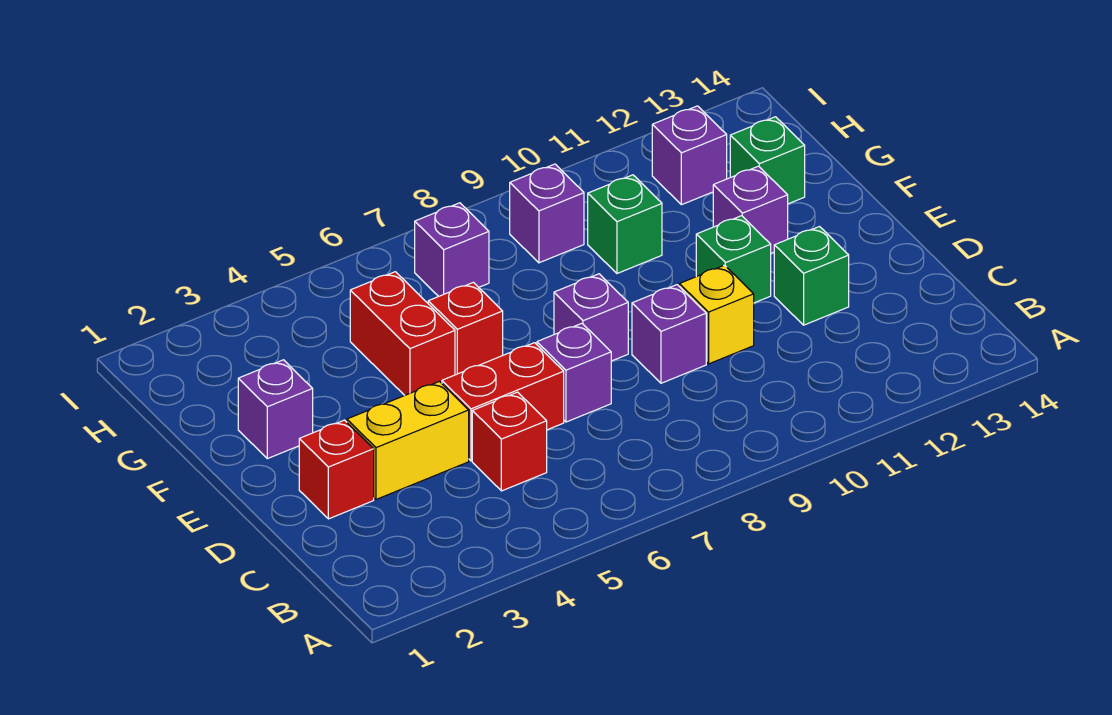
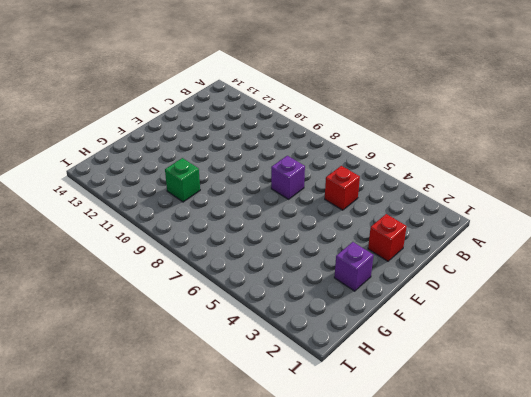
none -> yellow 1x2 brick [347,381,469,499]
none -> red 1x2 brick [442,343,564,461]
none -> purple 1x1 brick [632,285,706,383]

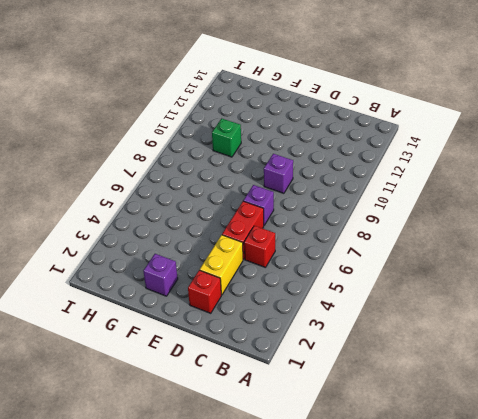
none -> yellow 1x1 brick [679,265,754,364]
none -> green 1x1 brick [774,227,849,325]
none -> purple 1x1 brick [554,274,628,361]

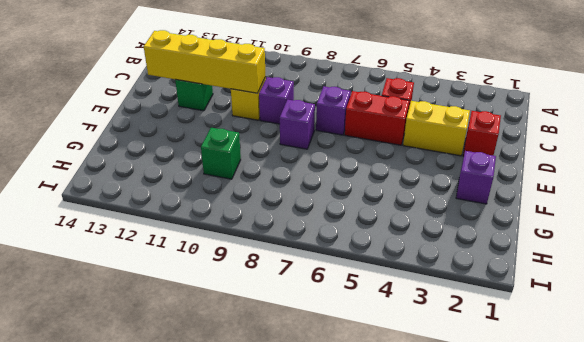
yellow 1x4 brick [144,30,266,93] -> none
none -> green 1x1 brick [696,216,771,303]
none -> red 1x2 brick [350,272,455,395]
none -> red 1x1 brick [428,282,503,375]

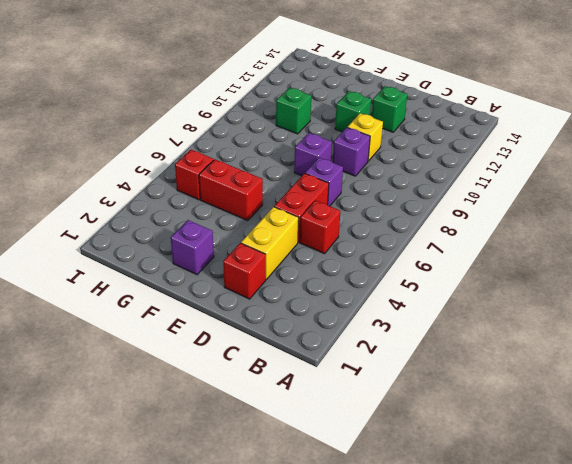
red 1x1 brick [175,150,214,200] -> red 1x1 brick moved to [428,282,503,375]
none -> purple 1x1 brick [713,166,788,253]
none -> green 1x1 brick [730,117,805,204]
none -> purple 1x1 brick [415,203,489,296]

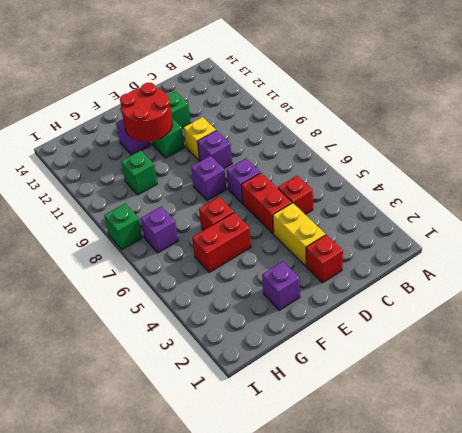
red 2x2 round brick [120,83,172,142] -> none
green 1x1 brick [104,204,142,250] -> green 1x1 brick moved to [730,117,805,204]
none -> purple 1x1 brick [510,164,584,263]
none -> purple 1x1 brick [652,106,727,205]

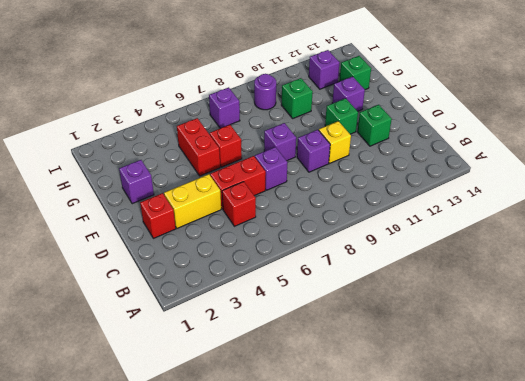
purple 1x1 round brick [254,74,276,110] -> purple 1x1 brick [510,164,584,263]

